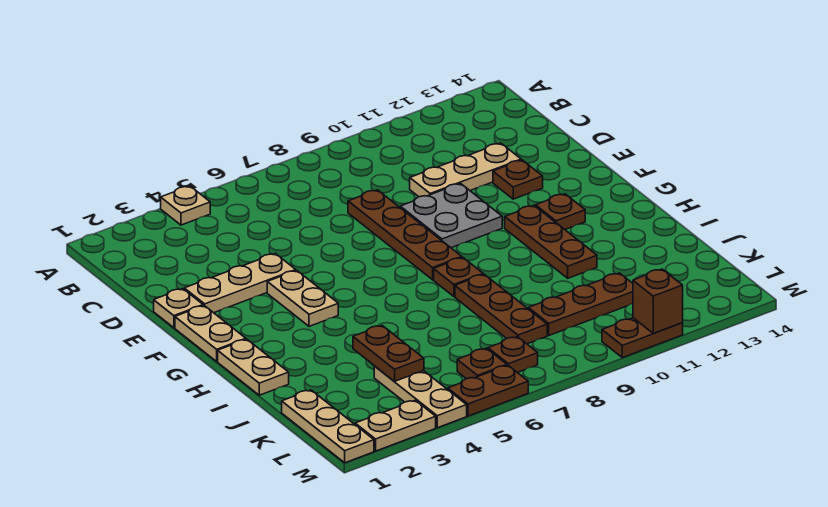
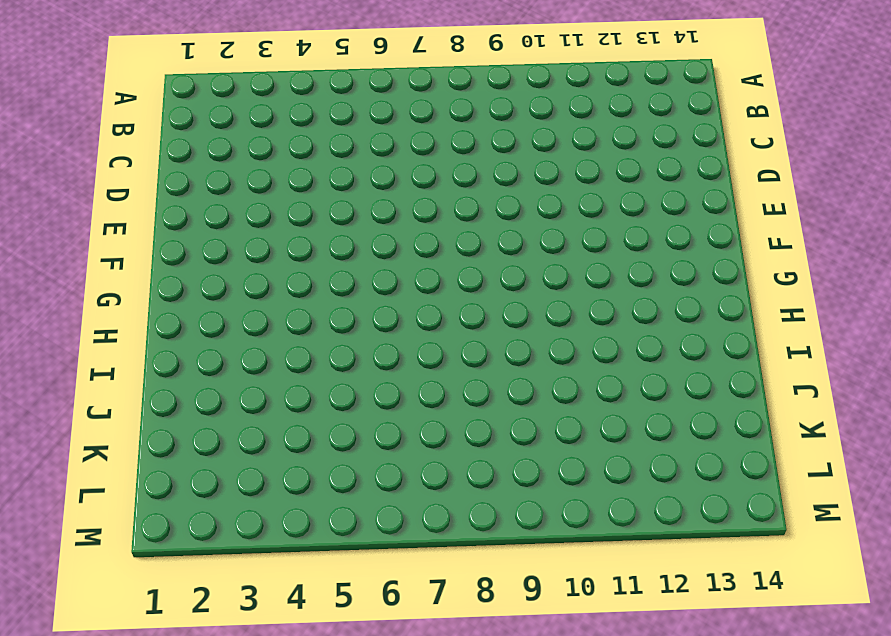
none -> tan 1x1 plate [161,186,210,225]
none -> brown 1x4 plate [348,190,462,280]
none -> tan 1x3 plate [410,143,521,197]

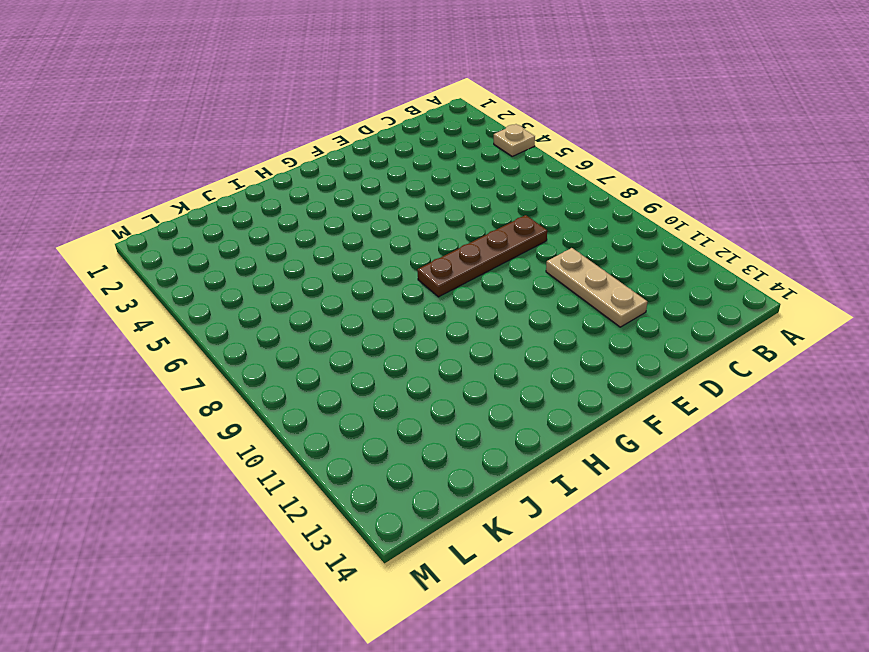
none -> tan 1x1 plate [154,289,203,328]
none -> tan 1x3 plate [184,254,296,313]
none -> grey 2x2 plate [400,183,502,248]

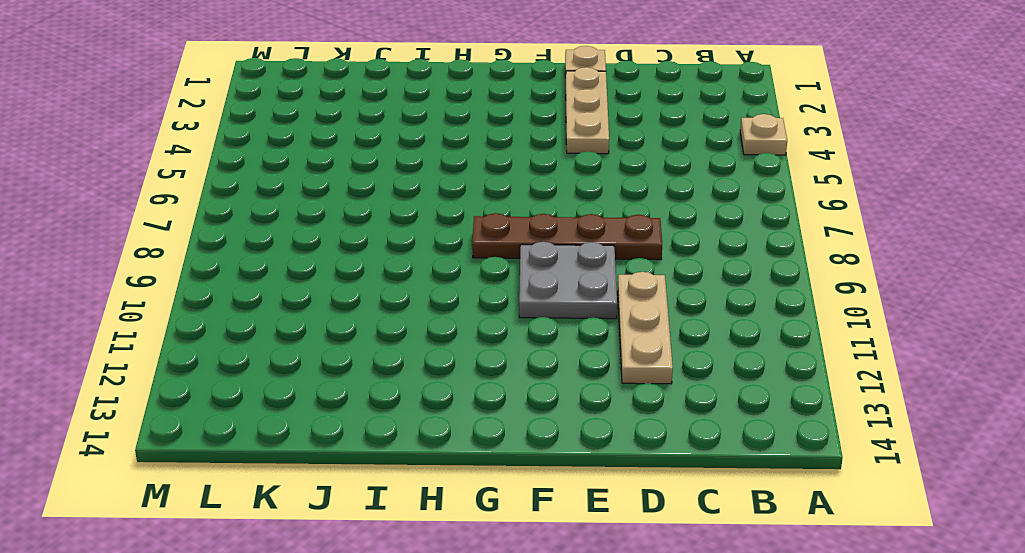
none -> brown 1x1 plate [493,160,543,199]
none -> tan 1x2 plate [175,306,246,361]
none -> tan 1x2 plate [267,270,338,326]

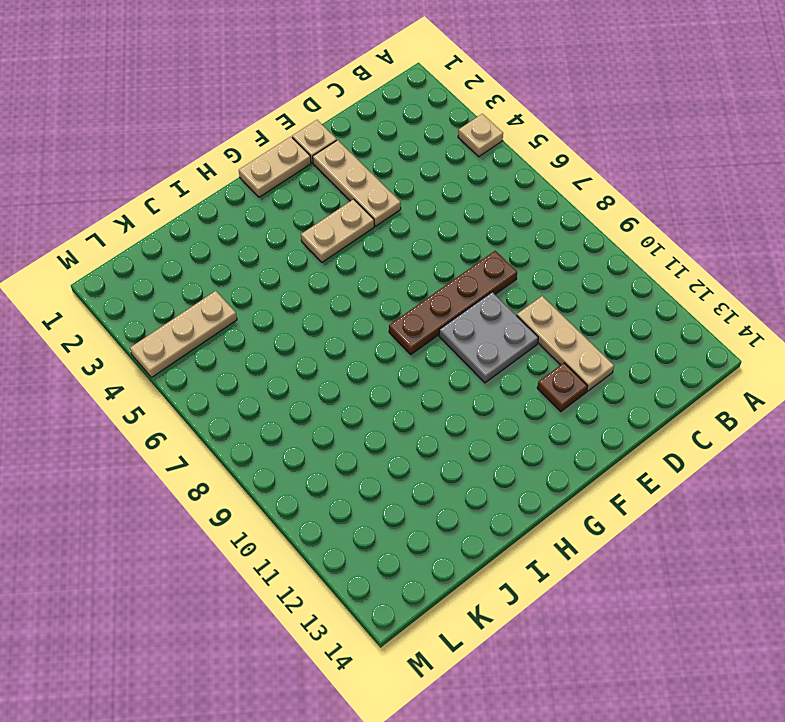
none -> brown 1x3 plate [505,206,597,278]
none -> brown 1x1 plate [536,194,585,229]
none -> tan 1x2 plate [218,339,289,395]

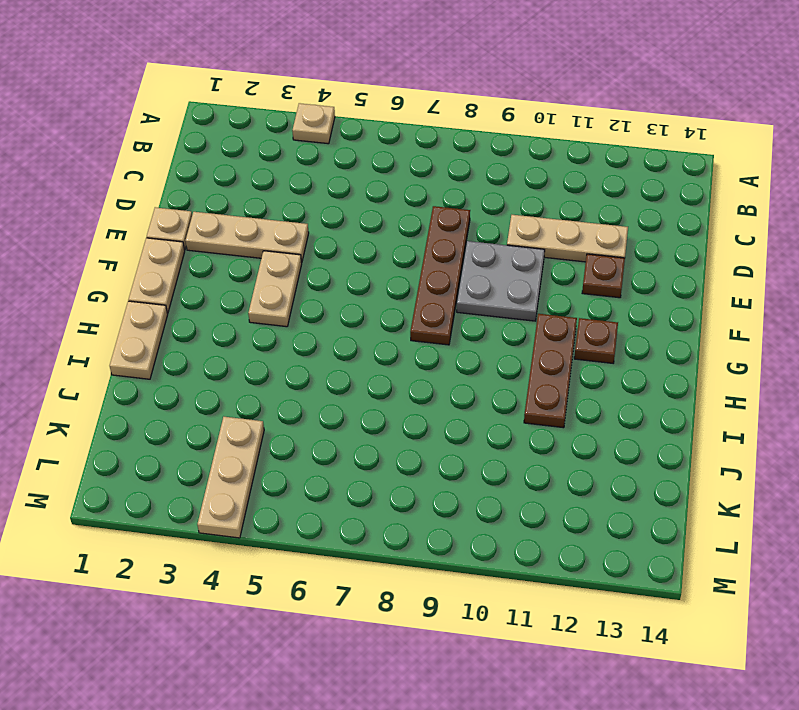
none -> brown 1x1 plate [434,257,483,296]
none -> brown 1x3 plate [455,274,547,344]
none -> tan 1x3 plate [282,390,374,463]

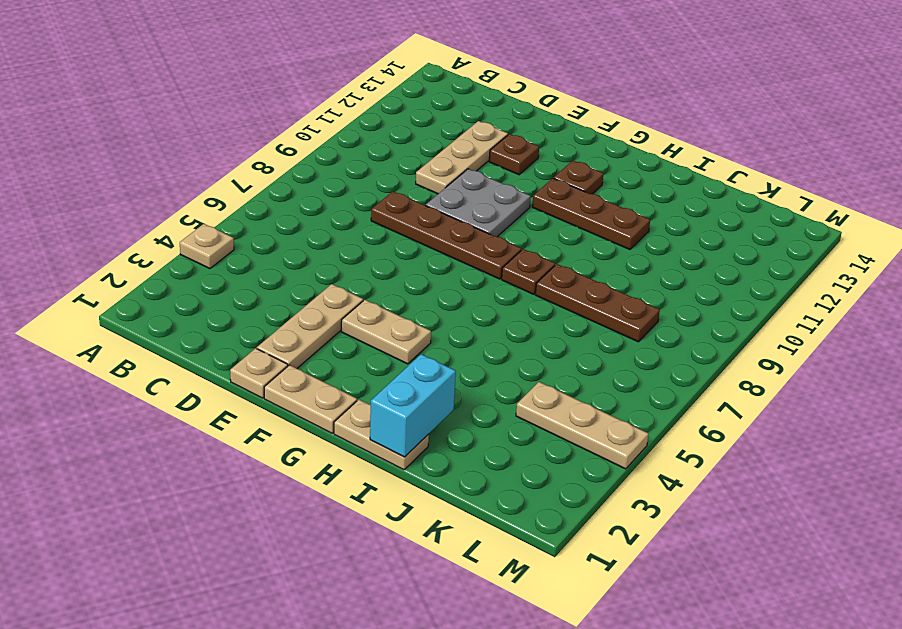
cyan 1x2 brick [370,354,456,457] -> none
none -> tan 1x3 plate [282,390,374,463]
none -> brown 1x3 plate [528,273,633,335]
none -> brown 1x1 plate [457,348,507,379]

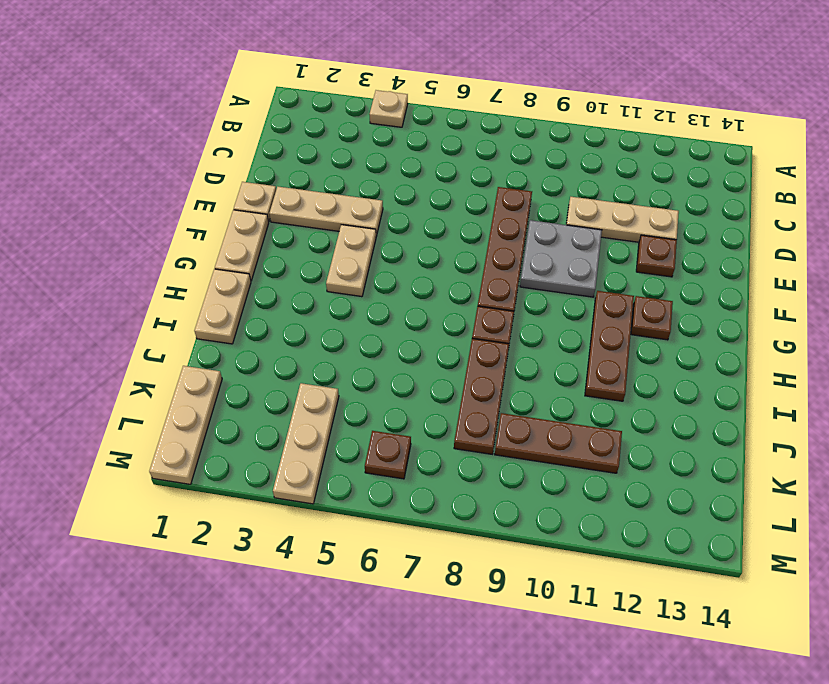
none -> brown 1x1 plate [488,337,538,373]
none -> tan 1x2 plate [355,400,436,451]
none -> brown 1x2 plate [448,365,528,416]

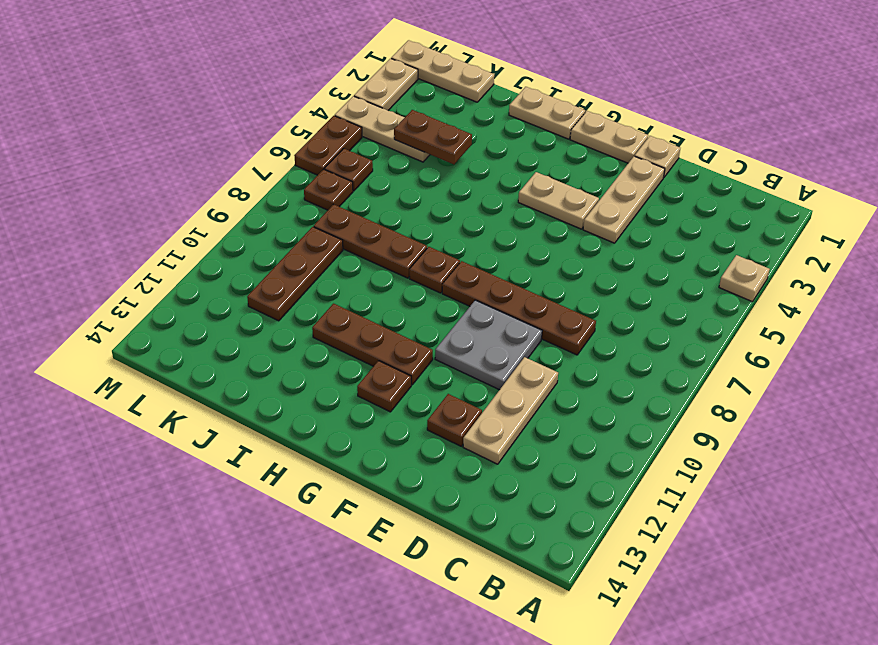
none -> brown 1x2 plate [602,318,683,358]
none -> brown 1x1 brick [633,269,683,333]

